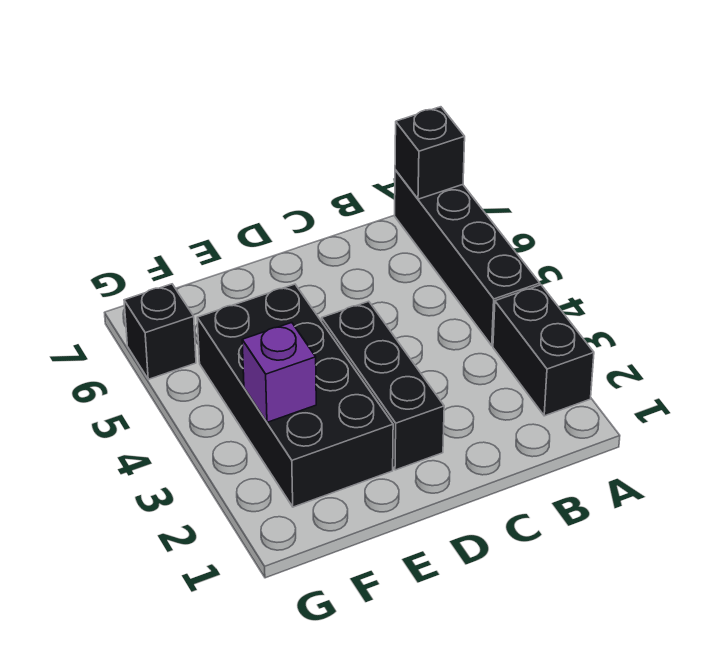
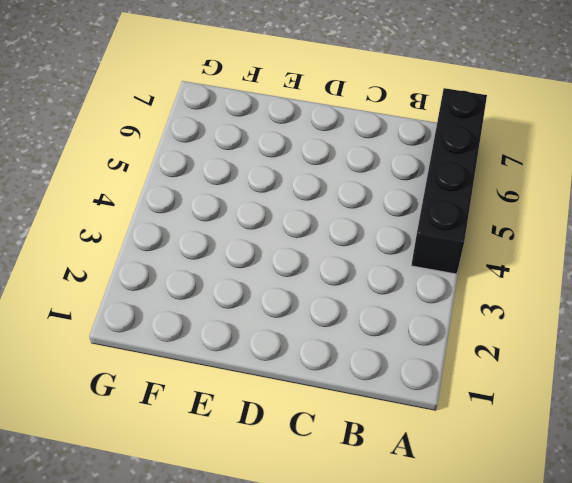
none -> black 1x2 brick [493,285,594,416]
none -> black 1x3 brick [322,301,444,470]

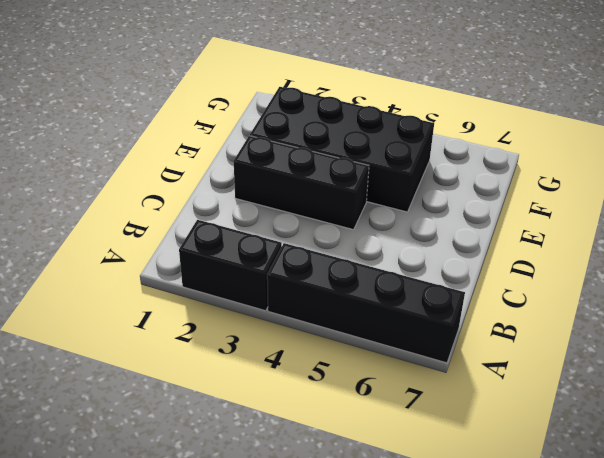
none -> black 1x1 brick [124,284,196,379]
none -> black 1x1 brick [395,107,465,199]

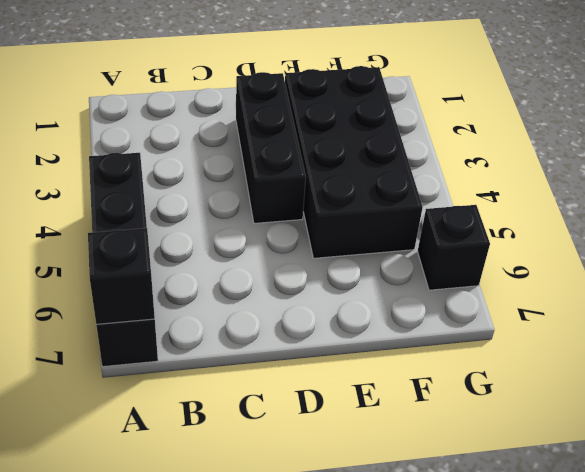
none -> black 1x2 brick [493,285,594,416]
none -> purple 1x1 brick [242,323,316,422]

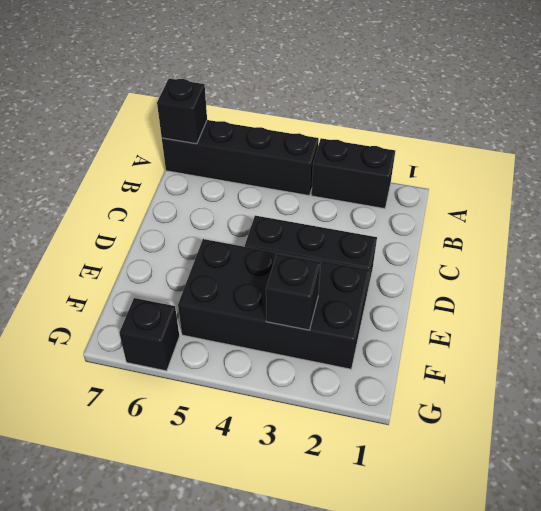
black 1x1 brick [266,254,321,330] -> purple 1x1 brick [242,323,316,422]

